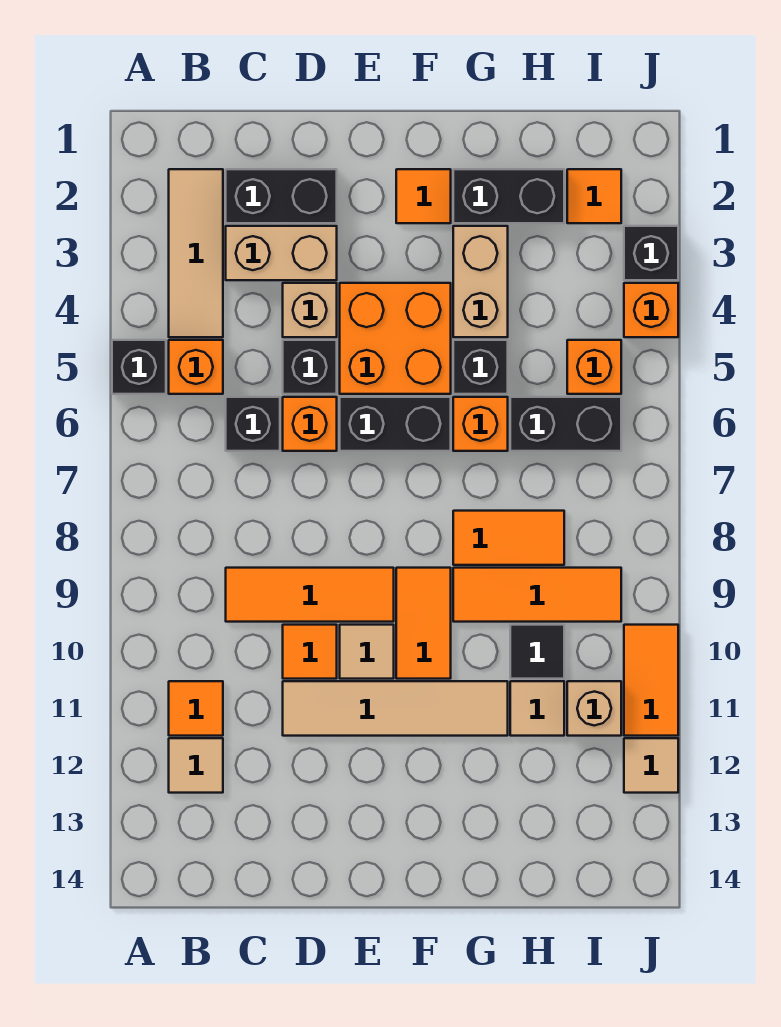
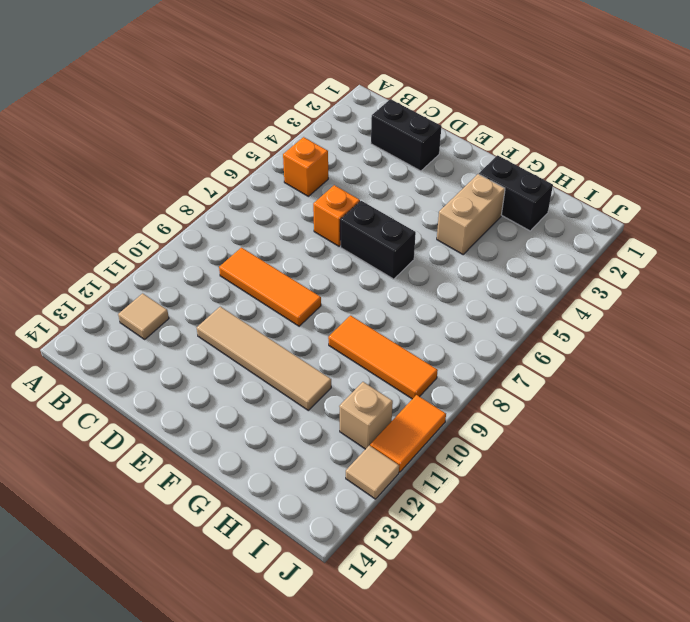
none -> black 1x1 brick [112,340,166,394]
none -> tan 1x3 tile [169,169,223,337]
none -> orange 1x1 tile [169,681,223,736]
none -> tan 1x2 brick [226,226,337,280]

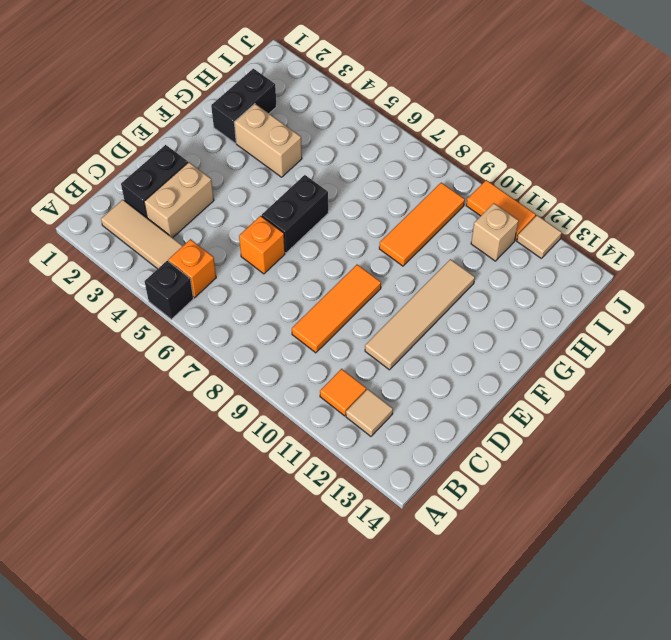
none -> black 1x1 brick [226,397,280,451]
none -> tan 1x1 brick [283,283,337,337]
none -> black 1x1 brick [283,340,337,394]
none -> orange 1x1 tile [283,625,337,679]

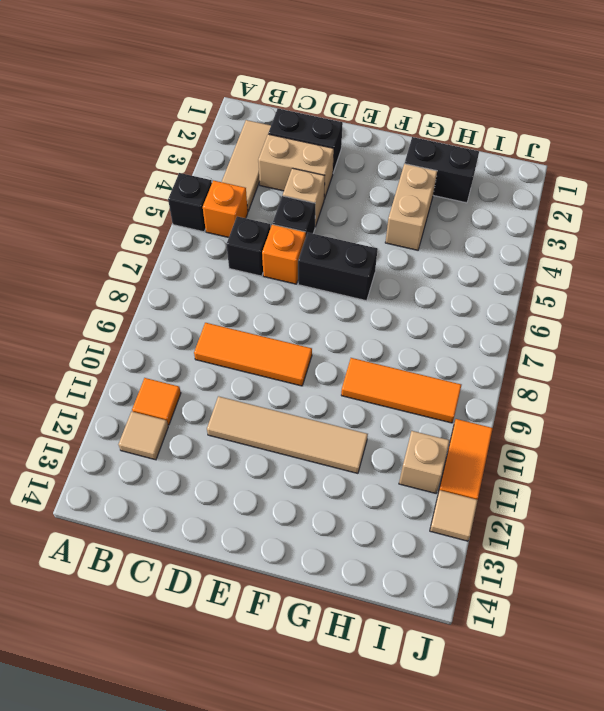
none -> orange 1x1 tile [283,625,337,679]
none -> orange 2x2 brick [340,283,451,394]
none -> tan 1x1 tile [340,625,394,679]
none -> orange 1x1 tile [396,169,451,223]

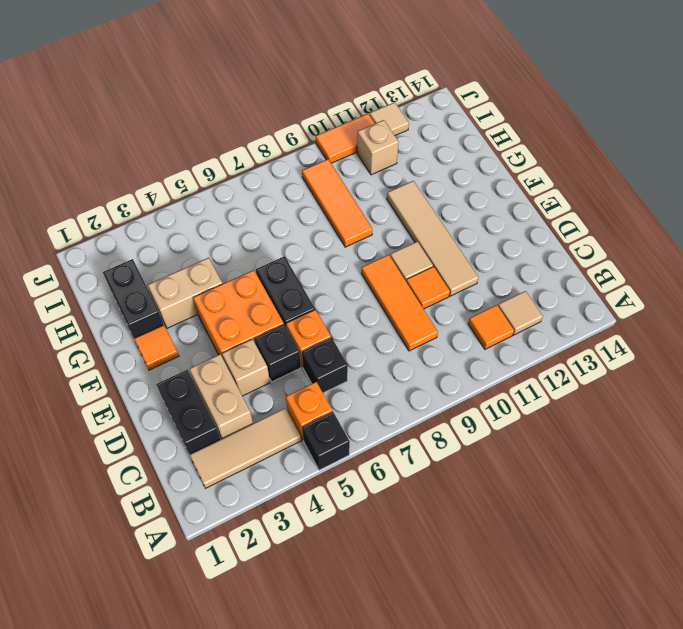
none -> orange 1x2 tile [396,568,451,679]
none -> black 1x1 brick [453,340,508,394]
none -> orange 1x1 brick [453,397,508,451]
none -> orange 1x2 tile [453,511,564,565]

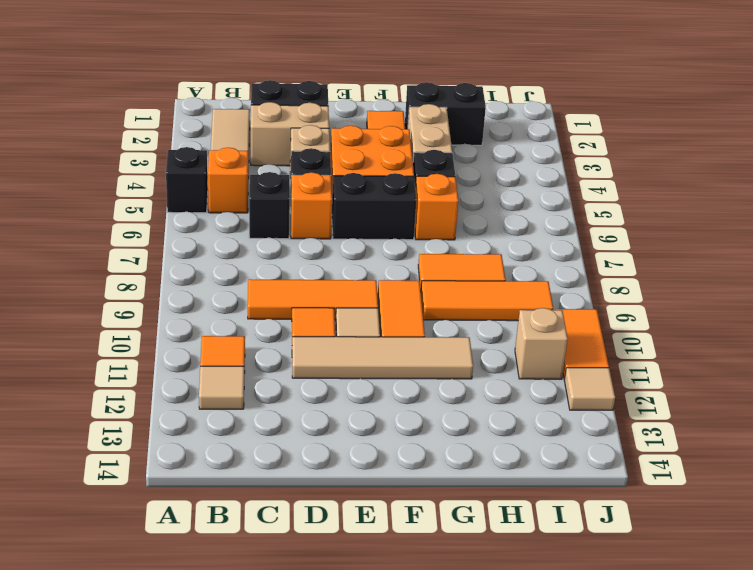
none -> black 1x2 brick [510,397,621,451]
none -> black 1x1 tile [510,625,564,679]
none -> tan 1x1 tile [510,681,564,736]
none -> orange 1x1 tile [567,169,621,223]

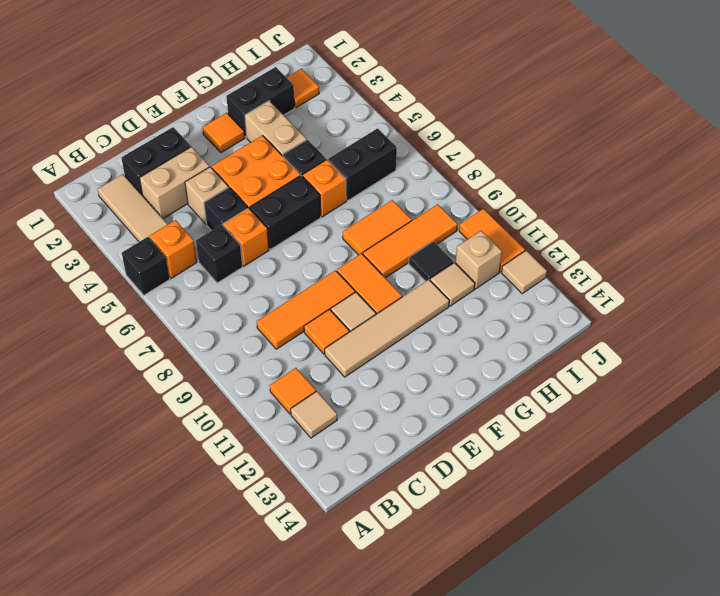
none -> orange 1x1 brick [567,340,621,394]
none -> black 1x1 brick [624,226,678,280]
none -> orange 1x1 brick [624,283,678,337]

